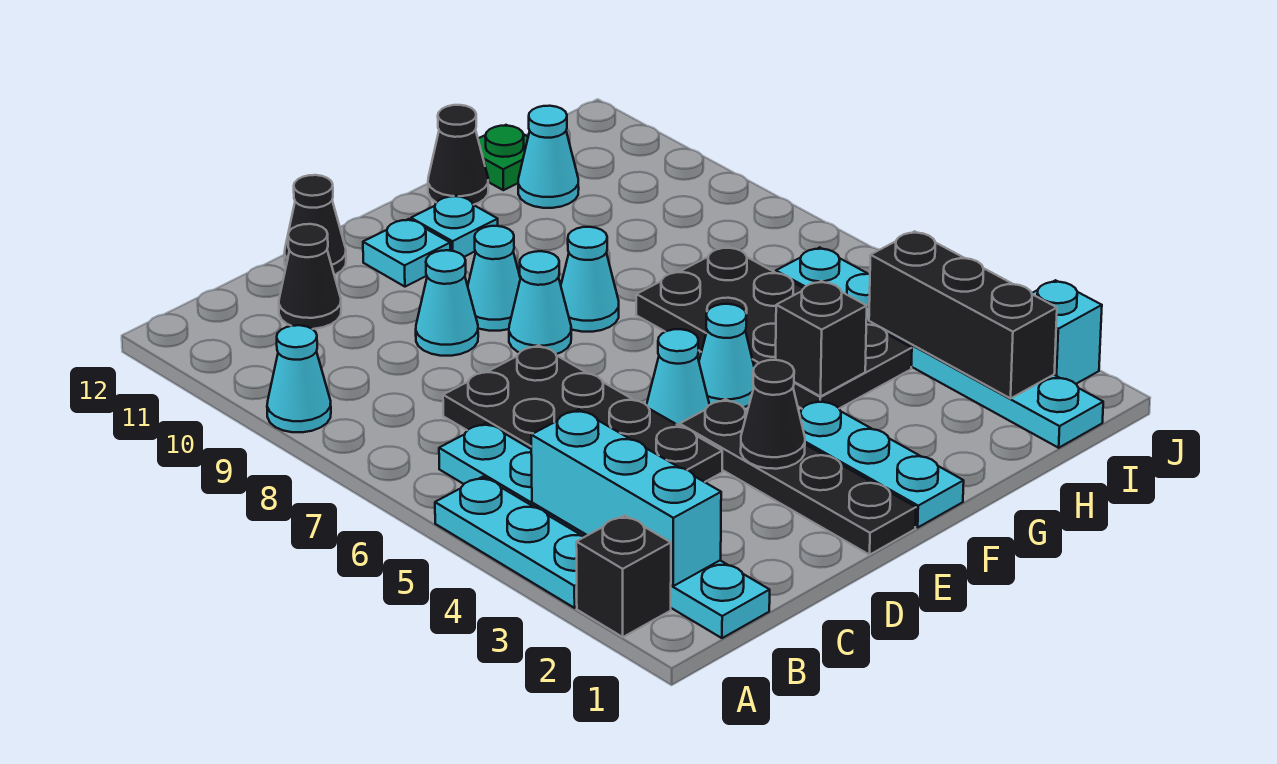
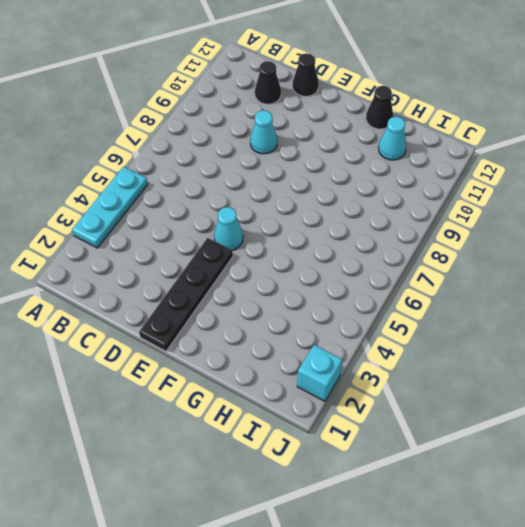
none -> black 1x1 brick [576,515,671,637]
none -> cyan 1x1 cone [267,325,331,432]
none -> cyan 1x6 plate [439,423,770,638]

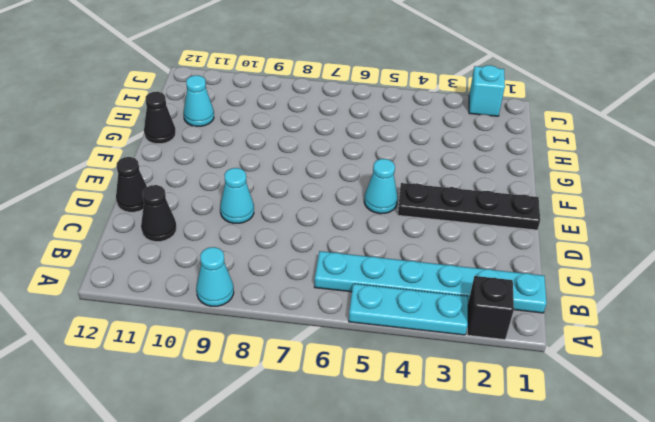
none -> black 2x4 plate [443,345,722,482]
none -> cyan 1x1 cone [509,251,571,354]
none -> cyan 1x1 cone [468,226,520,331]

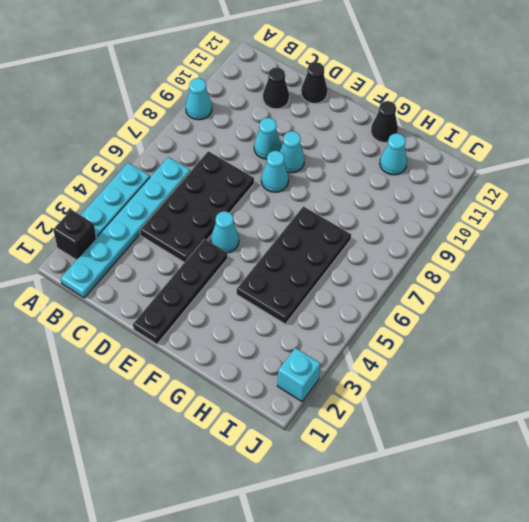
none -> cyan 1x1 plate [363,219,450,287]
none -> cyan 1x3 plate [799,400,964,527]
none -> cyan 1x1 cone [699,304,754,407]

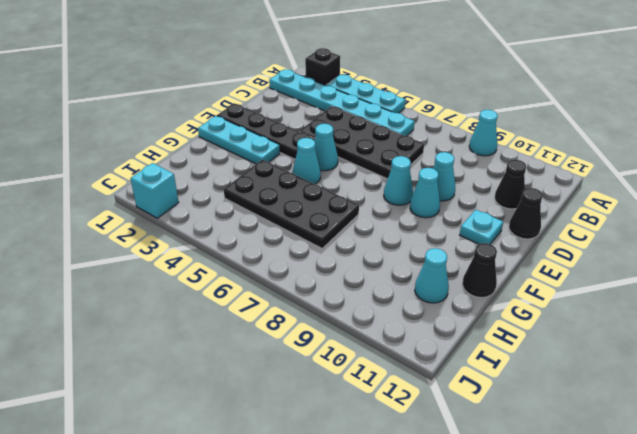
none -> cyan 1x1 cone [561,227,619,332]
none -> cyan 1x1 plate [411,195,498,257]
none -> green 1x1 plate [478,125,528,190]

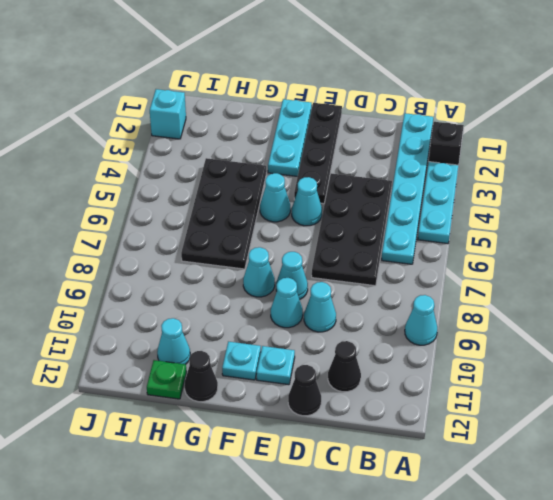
none -> cyan 1x6 plate [776,247,1103,448]
none -> cyan 1x3 brick [531,410,721,586]
none -> black 1x1 cone [741,360,805,469]

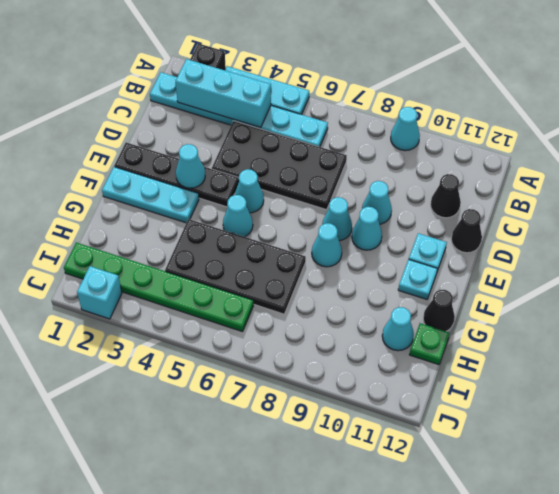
cyan 1x1 cone [176,144,205,188] -> black 1x1 cone [741,360,805,469]
green 1x6 plate [64,242,254,332] -> cyan 1x6 plate [776,247,1103,448]
none -> black 1x1 brick [776,281,867,396]
none -> black 1x3 brick [869,231,1057,398]

